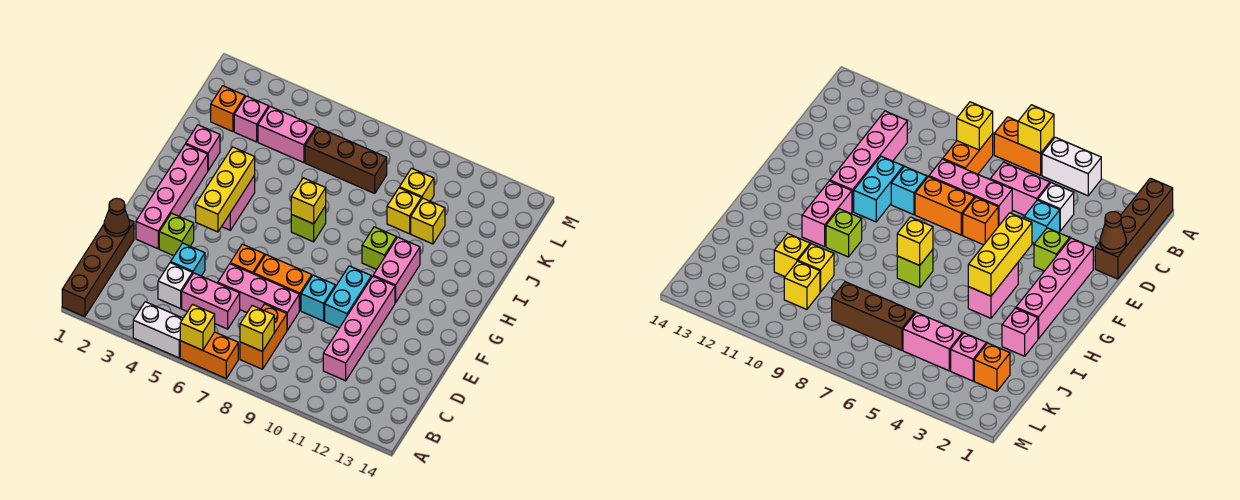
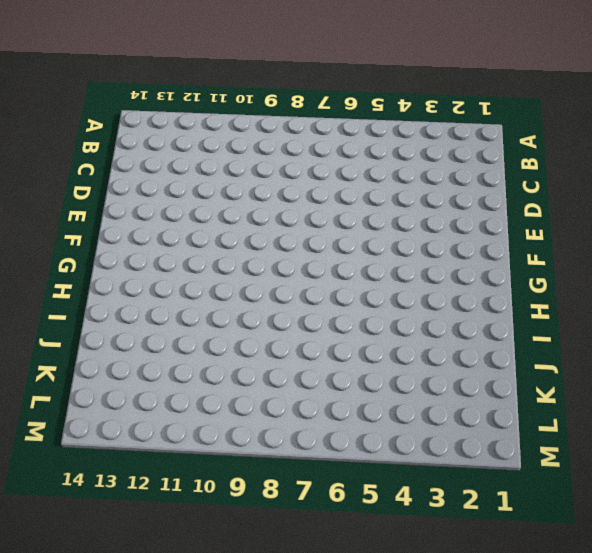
none -> brown 1x4 brick [62,220,134,317]
none -> white 1x2 brick [133,302,183,358]
none -> orange 1x2 brick [180,332,238,378]
none -> orange 1x2 brick [240,304,287,369]

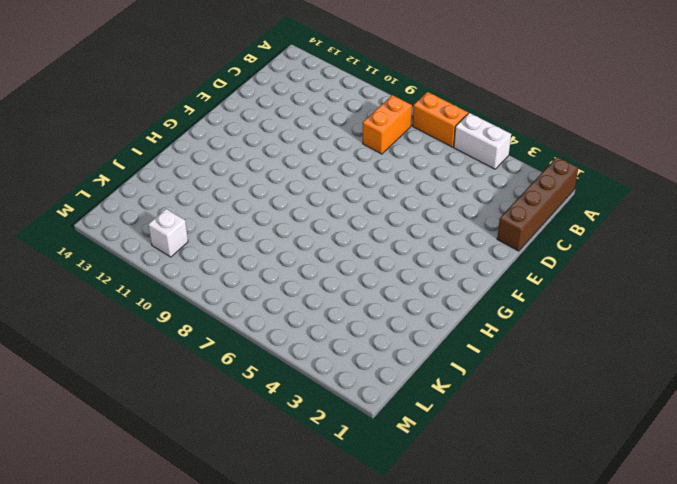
white 1x1 brick [148,209,188,257] -> white 1x1 brick moved to [158,263,192,309]
none -> pink 1x2 brick [182,273,240,329]
none -> pink 1x4 brick [323,277,395,381]
none -> cyan 1x1 brick [171,243,205,276]
none -> pink 1x3 brick [218,264,299,330]

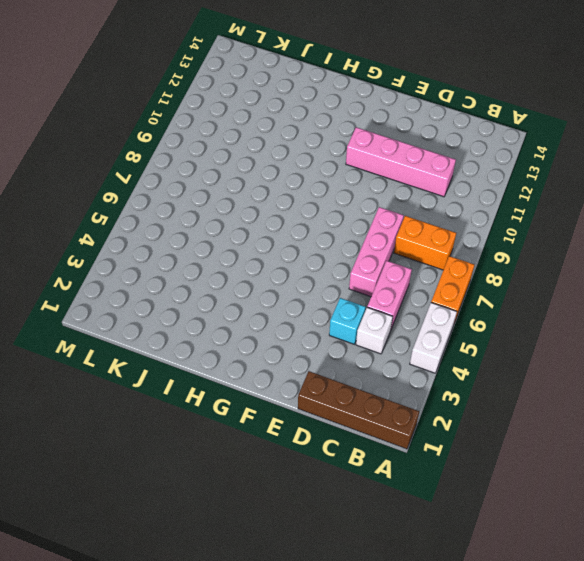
none -> pink 1x4 brick [136,144,208,249]
none -> lime 1x1 brick [159,213,194,256]
none -> orange 1x1 brick [230,244,265,274]
none -> orange 1x2 brick [254,255,312,311]

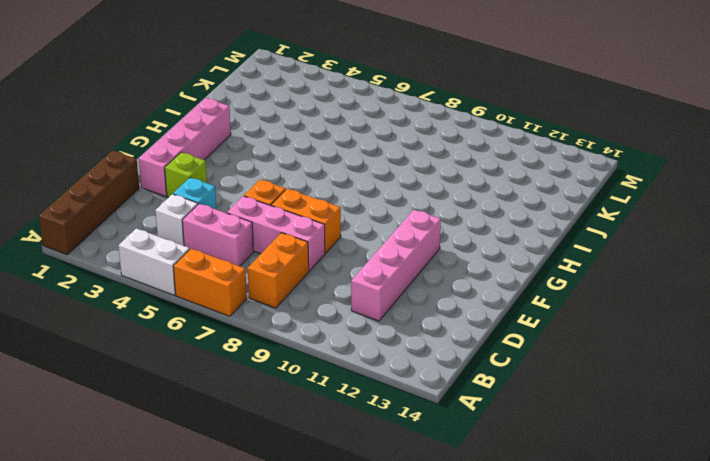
none -> cyan 1x1 brick [301,275,335,321]
none -> cyan 1x2 brick [325,266,371,328]
none -> pink 1x2 brick [222,175,255,230]
none -> pink 1x2 brick [373,237,420,303]

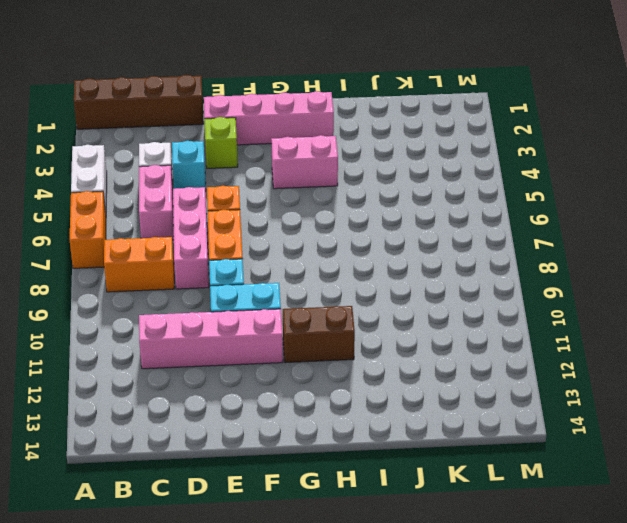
brown 1x2 brick [283,306,355,363] -> pink 1x2 brick [373,237,420,303]
none -> lime 1x1 brick [291,206,326,242]
none -> lime 1x1 brick [362,227,396,269]
none -> pink 1x1 brick [186,125,220,170]
none -> yellow 1x1 brick [387,188,421,234]

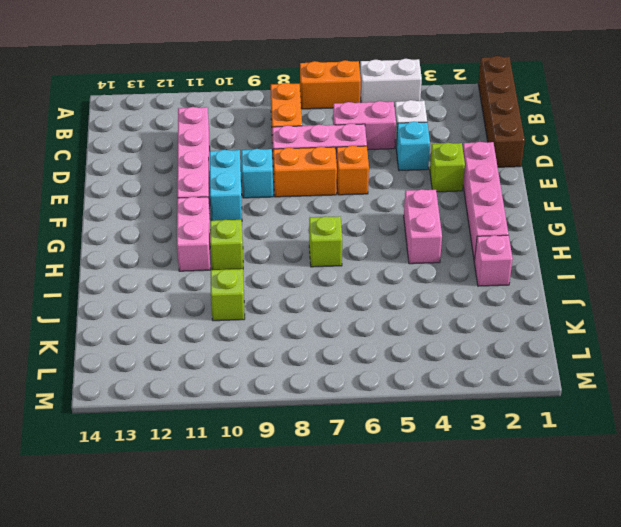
lime 1x1 brick [211,269,245,321] -> yellow 1x1 brick [387,188,421,234]
none -> yellow 1x1 brick [411,198,445,244]
none -> orange 1x1 brick [211,86,245,132]
none -> pink 1x1 brick [234,96,269,142]
none -> pink 1x2 brick [258,107,316,163]

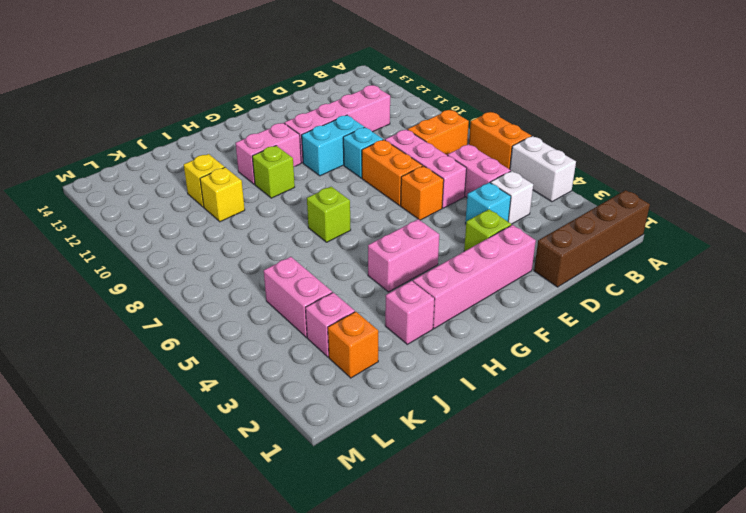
none -> brown 1x3 brick [305,127,387,193]
none -> yellow 1x1 brick [400,168,434,201]
none -> yellow 1x1 brick [180,304,215,350]
none -> yellow 1x1 brick [240,306,274,352]

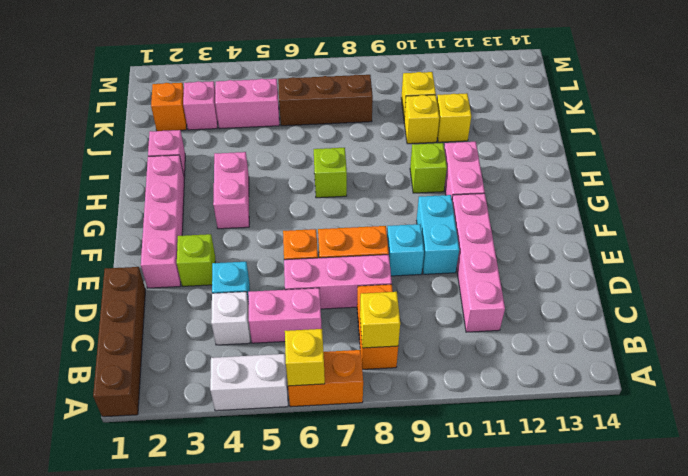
none -> brown 1x1 cone [104,198,130,236]
none -> yellow 1x3 brick [196,147,255,232]
none -> yellow 1x1 brick [291,178,326,224]

